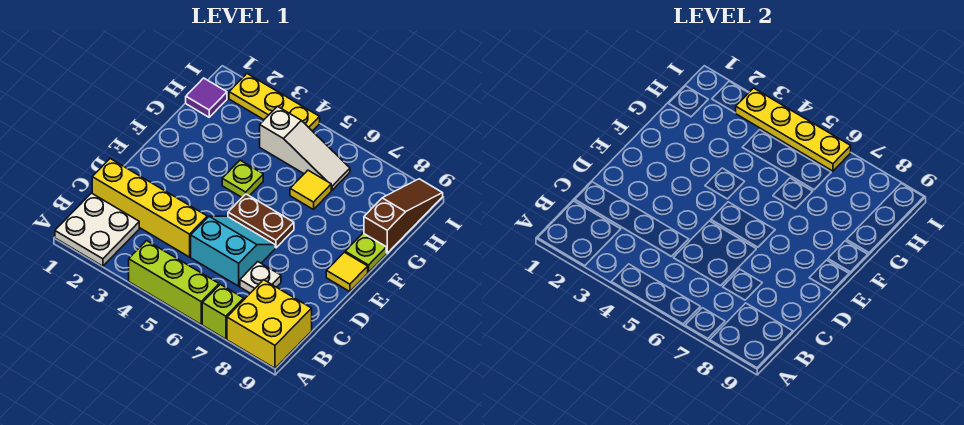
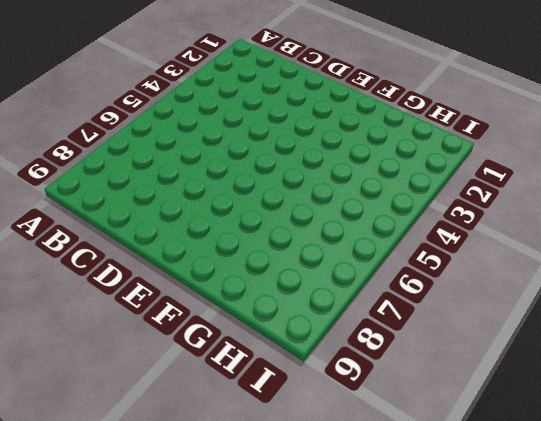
none -> white 2x2 plate [55,193,139,266]
none -> lime 1x3 brick [129,241,219,324]
none -> lime 1x1 brick [202,284,244,339]

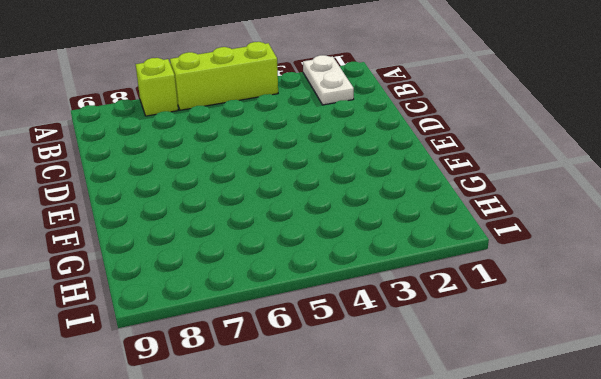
white 1x2 plate [303,55,354,105] -> white 2x2 plate [55,193,139,266]
none -> yellow 2x2 brick [227,280,312,368]
none -> yellow 1x4 brick [92,159,207,257]
none -> cyan 2x2 slope [191,216,275,286]

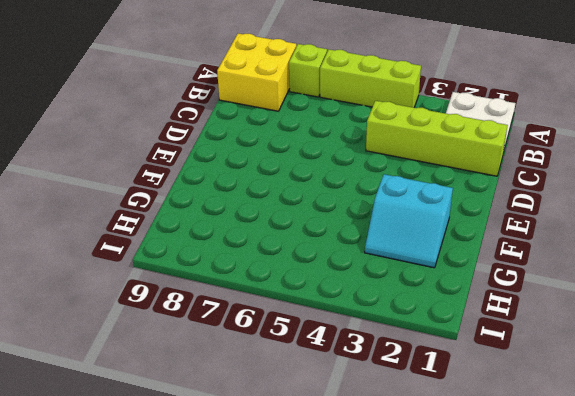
lime 1x4 brick [366,101,508,176] -> yellow 1x4 brick [92,159,207,257]
cyan 2x2 slope [365,174,453,268] -> cyan 2x2 slope moved to [191,216,275,286]
none -> white 1x1 plate [240,262,281,293]
none -> brown 1x2 plate [228,194,294,248]
none -> yellow 1x1 tile [326,252,368,292]

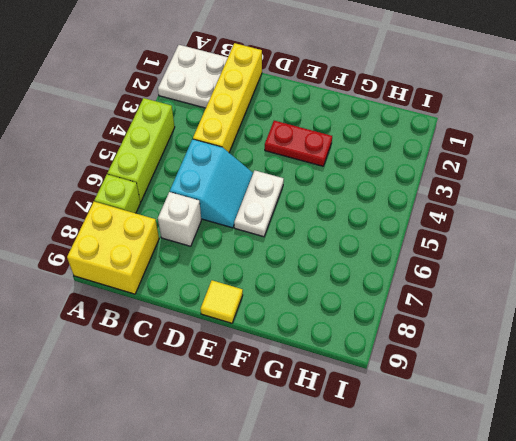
white 1x1 brick [158,192,201,246] -> white 1x1 plate [240,262,281,293]
red 1x2 plate [265,121,332,166] -> none
white 1x2 plate [234,171,284,237] -> brown 1x2 plate [228,194,294,248]
none -> lime 1x1 plate [222,160,263,197]
none -> lime 1x1 plate [345,233,386,272]
none -> yellow 1x1 tile [290,170,331,209]

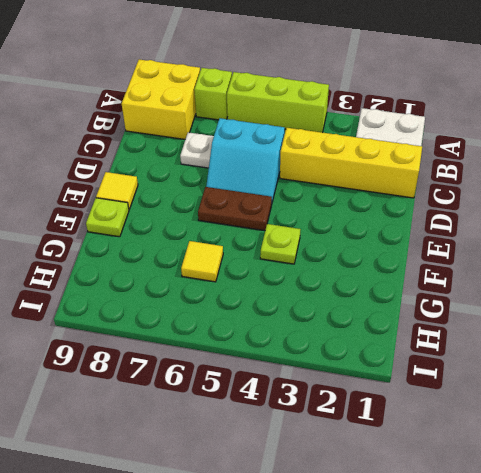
none -> brown 1x3 slope [364,179,443,253]
none -> purple 1x1 tile [186,78,227,117]
none -> white 1x3 slope [260,106,350,190]

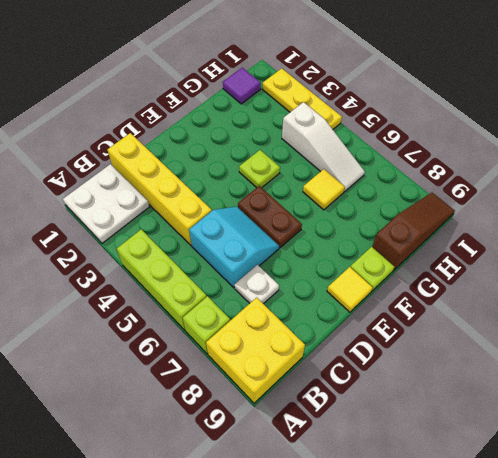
none -> yellow 1x4 plate [736,88,851,171]

